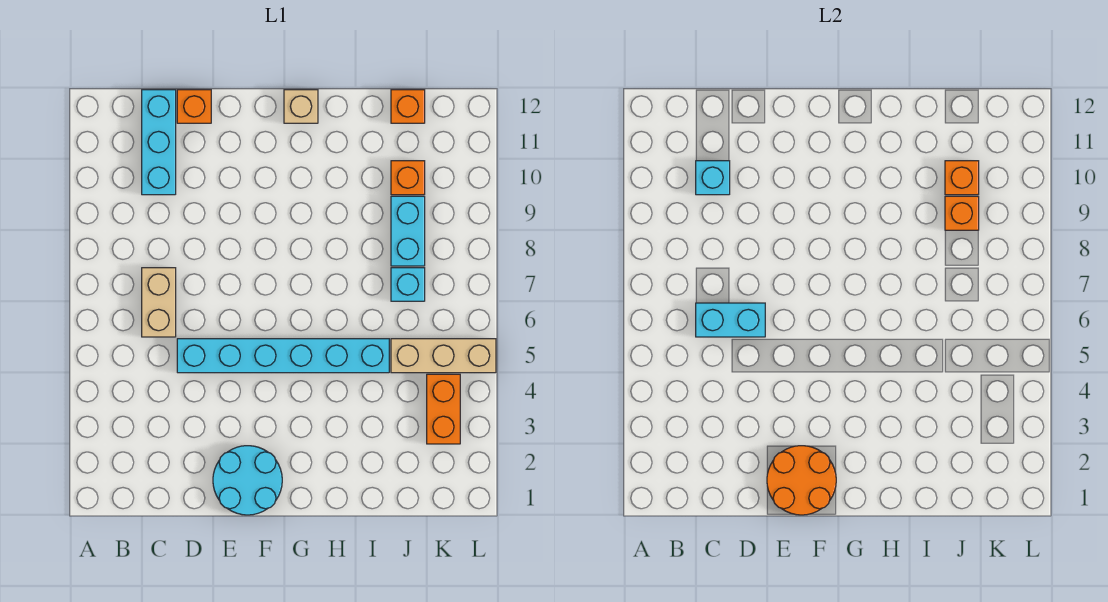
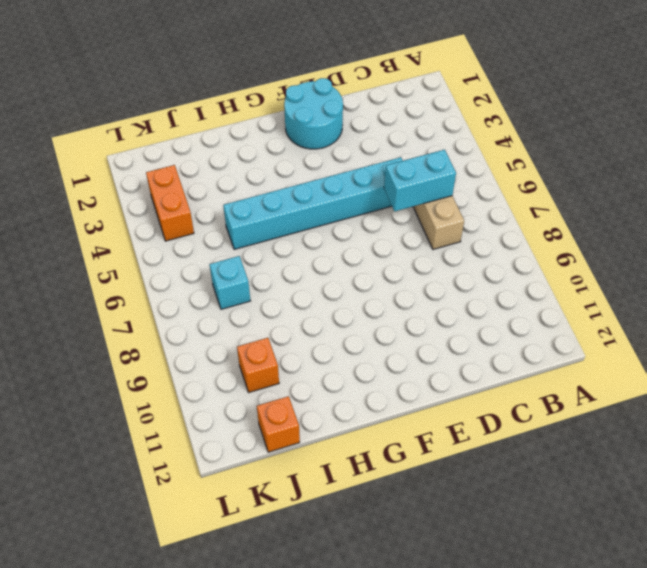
none -> cyan 1x3 brick [142,90,176,195]
none -> orange 1x1 brick [177,90,211,123]
none -> tan 1x1 brick [284,90,318,123]

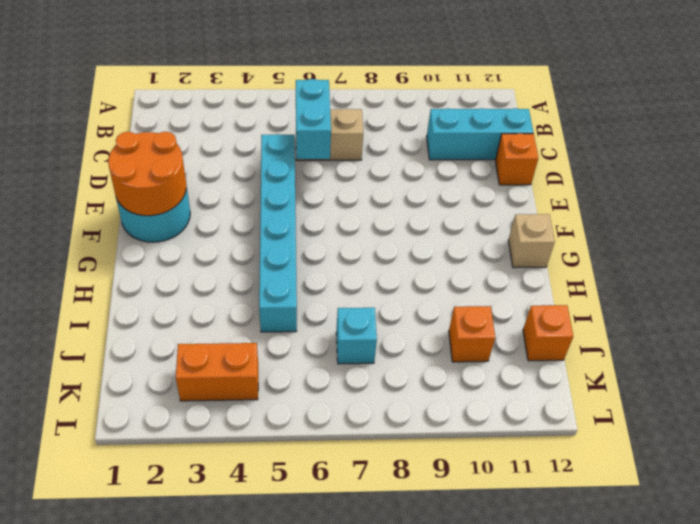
none -> tan 1x3 brick [391,339,496,373]
none -> cyan 1x2 brick [391,196,425,266]
none -> cyan 1x1 brick [696,161,730,195]

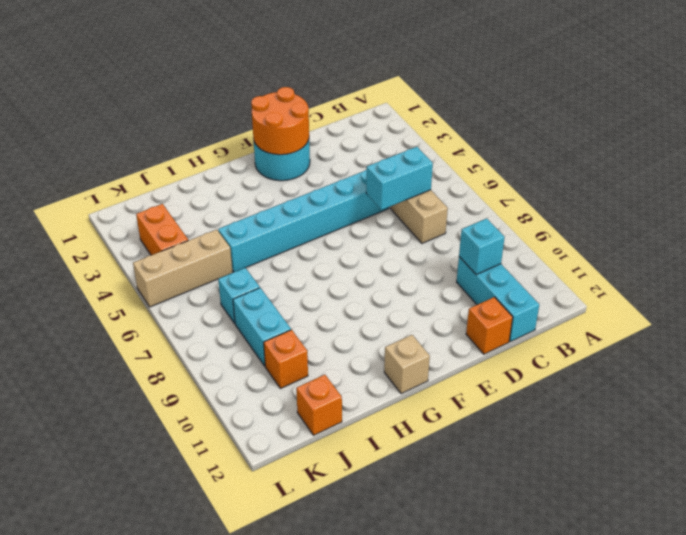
none -> orange 1x1 brick [945,196,979,230]
none -> orange 1x1 brick [945,161,979,195]

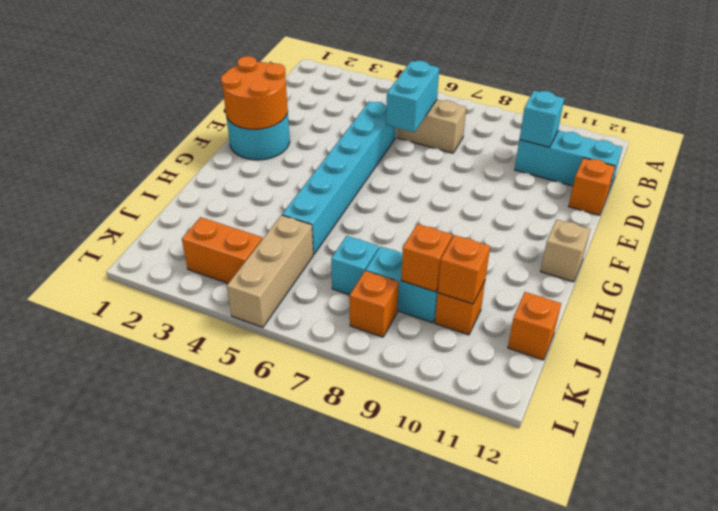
orange 1x1 brick [350,271,399,337] -> none

